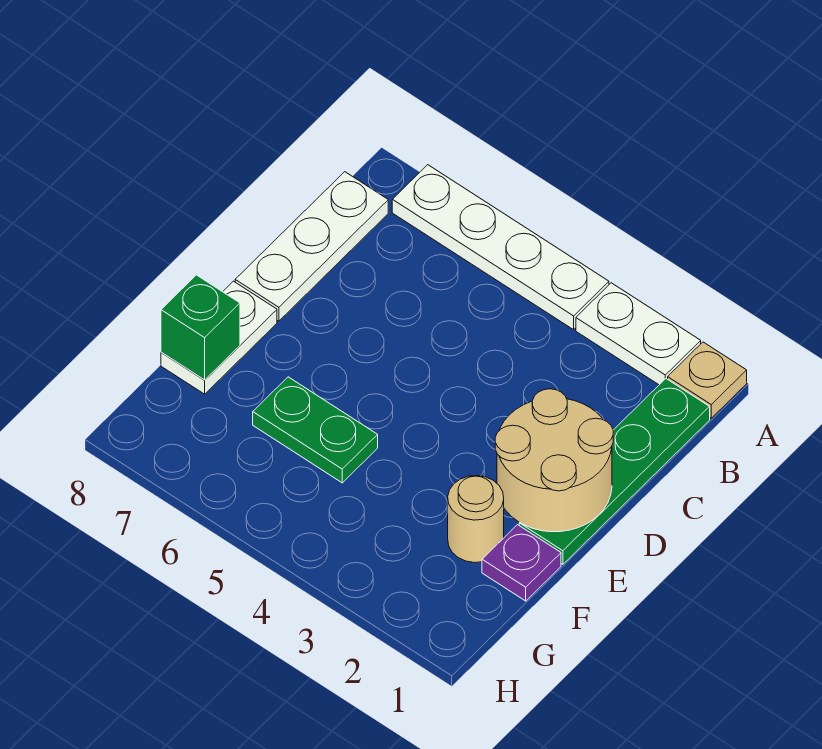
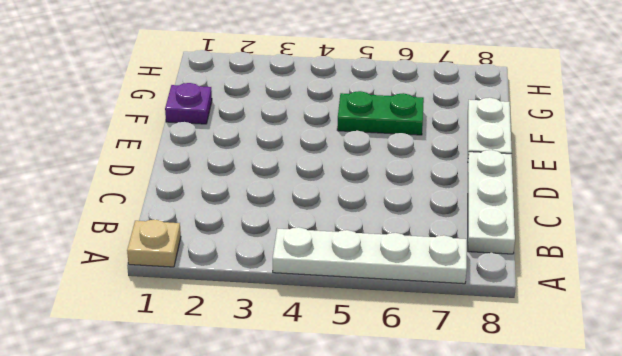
none -> white 1x2 plate [576,283,701,385]
none -> green 1x4 plate [519,379,710,564]

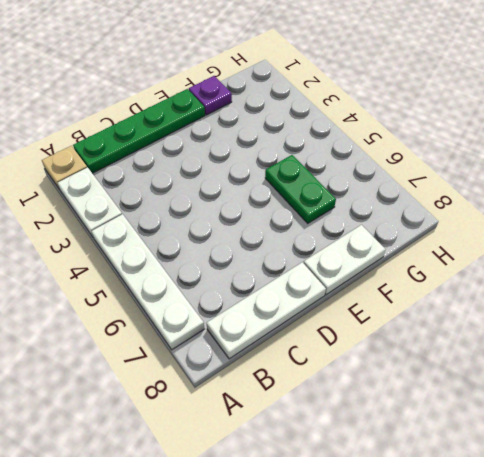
none -> tan 1x1 round brick [448,476,504,563]
none -> tan 2x2 round brick [495,389,613,532]

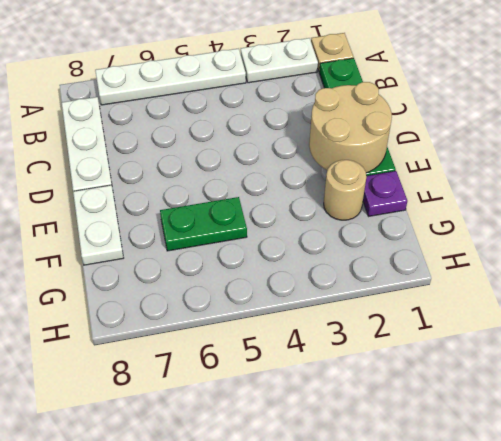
none -> green 1x1 brick [161,275,240,380]

